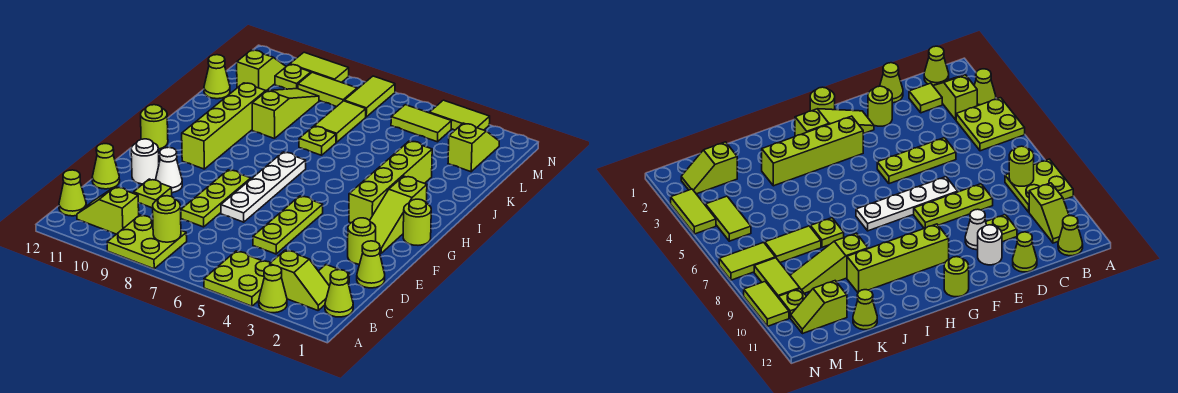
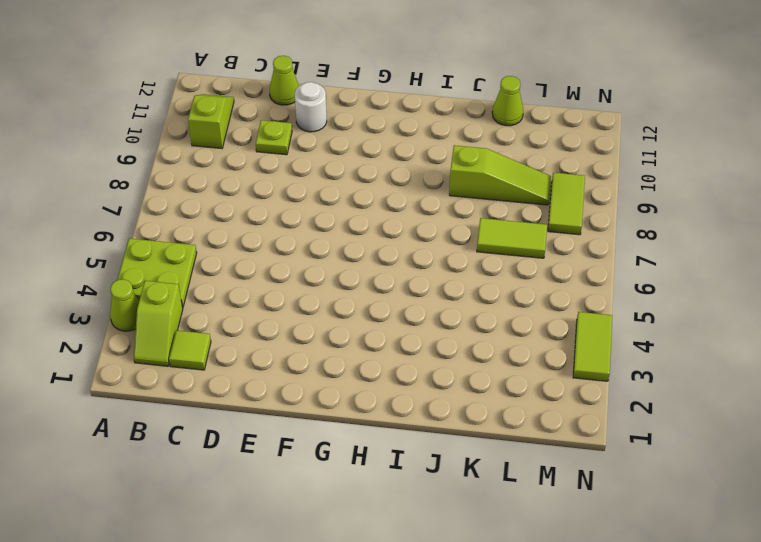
none -> lime 2x2 plate [107,215,187,269]
none -> lime 1x1 cone [325,270,353,317]
none -> lime 1x1 cone [59,170,86,216]
none -> lime 1x1 cone [357,241,385,288]

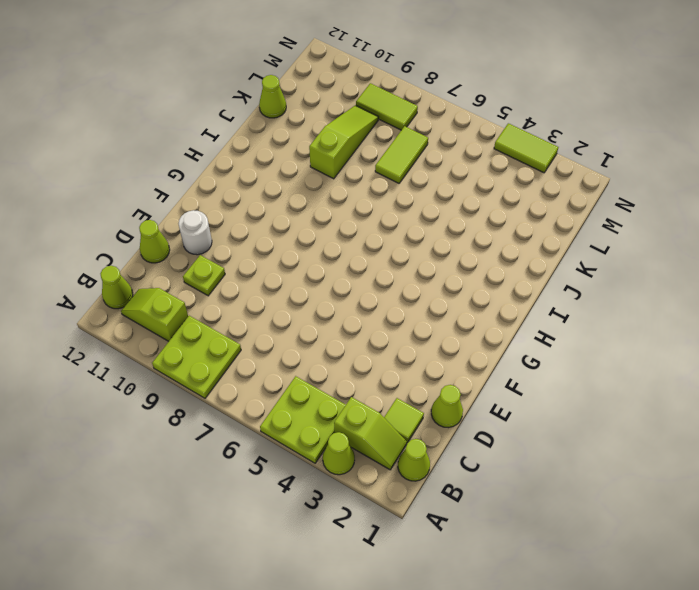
none -> lime 1x3 plate [253,196,323,254]
none -> lime 1x3 plate [181,170,251,227]
none -> lime 1x1 round brick [348,218,376,264]
none -> white 1x4 plate [221,152,306,222]

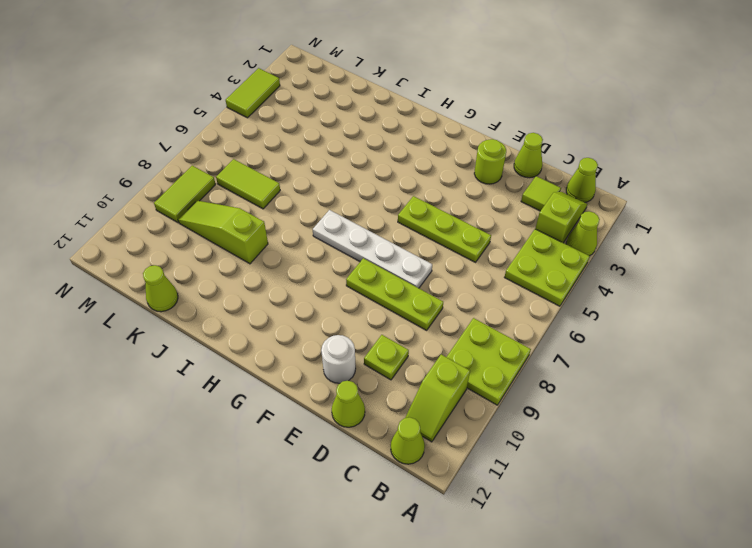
none -> white 1x1 cone [156,147,182,193]
none -> lime 1x3 slope [370,176,427,253]
none -> lime 1x1 round brick [403,199,431,245]
none -> lime 1x4 brick [349,141,432,223]

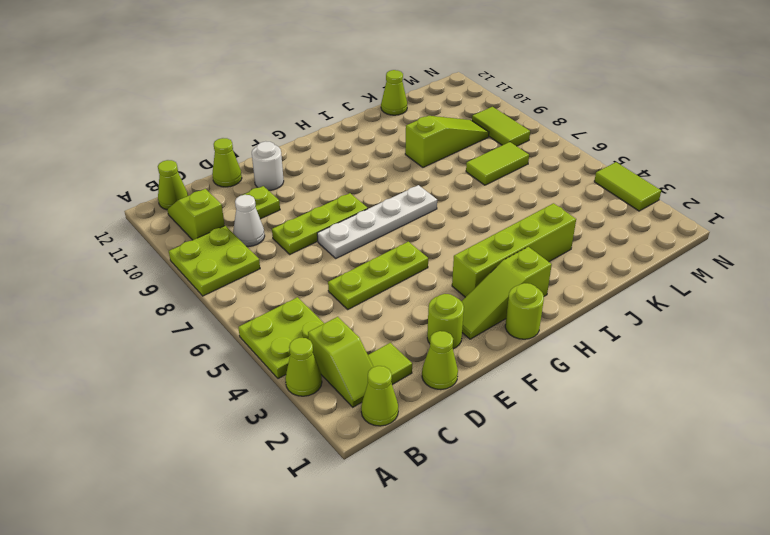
white 1x1 cone [233,195,265,247] -> white 1x1 cone moved to [156,147,182,193]
none -> lime 1x4 brick [182,83,266,169]
none -> lime 1x1 round brick [141,105,168,149]
none -> lime 1x1 plate [299,126,336,155]
none -> lime 1x2 slope [448,123,499,172]

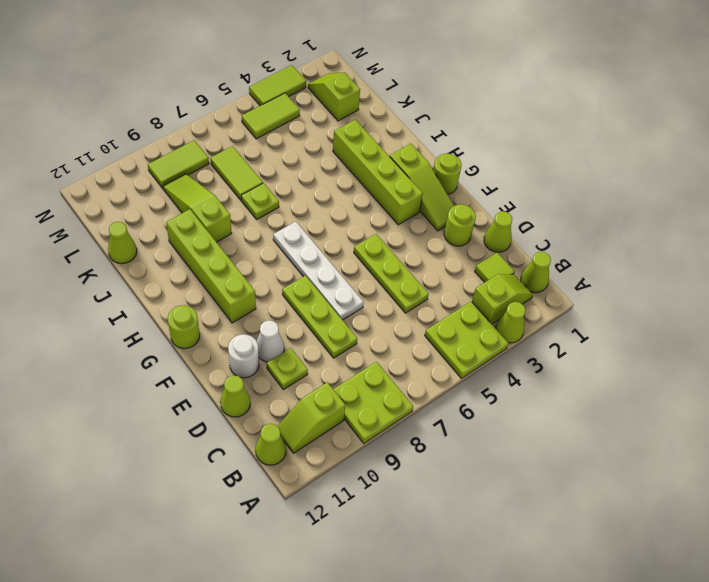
none -> lime 1x2 slope [237,50,286,91]
none -> lime 1x2 tile [344,76,395,117]
none -> lime 1x1 plate [275,64,311,89]
none -> lime 1x2 tile [290,52,349,83]

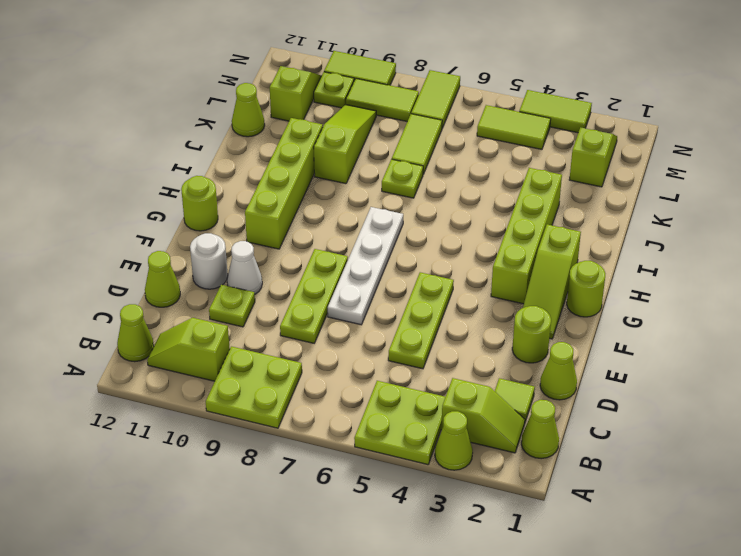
none -> lime 1x1 round brick [153,196,181,242]

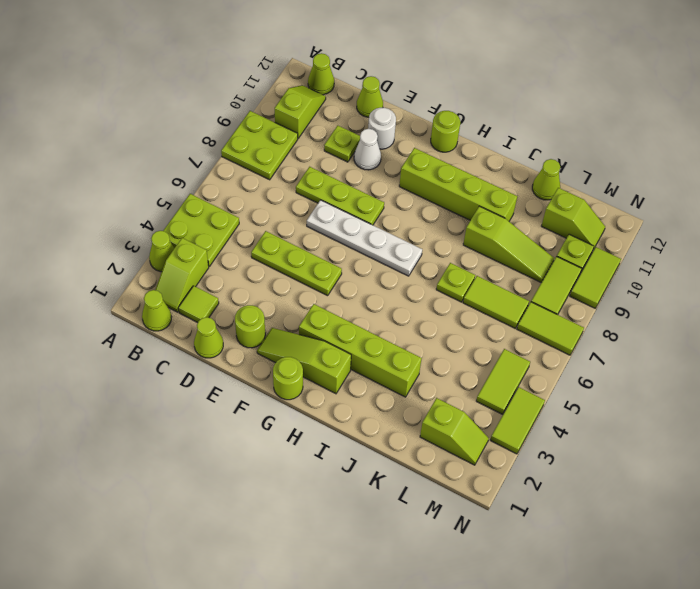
none -> lime 1x1 round brick [153,196,181,242]

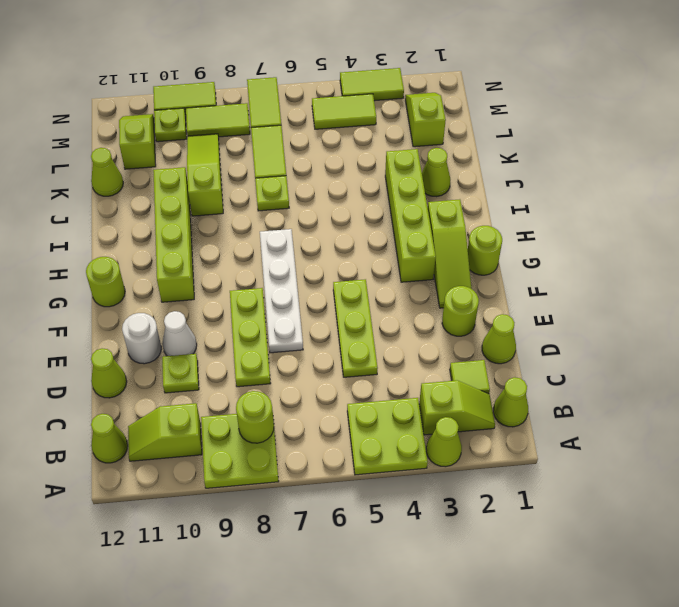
lime 1x1 cone [422,148,450,197] -> none

